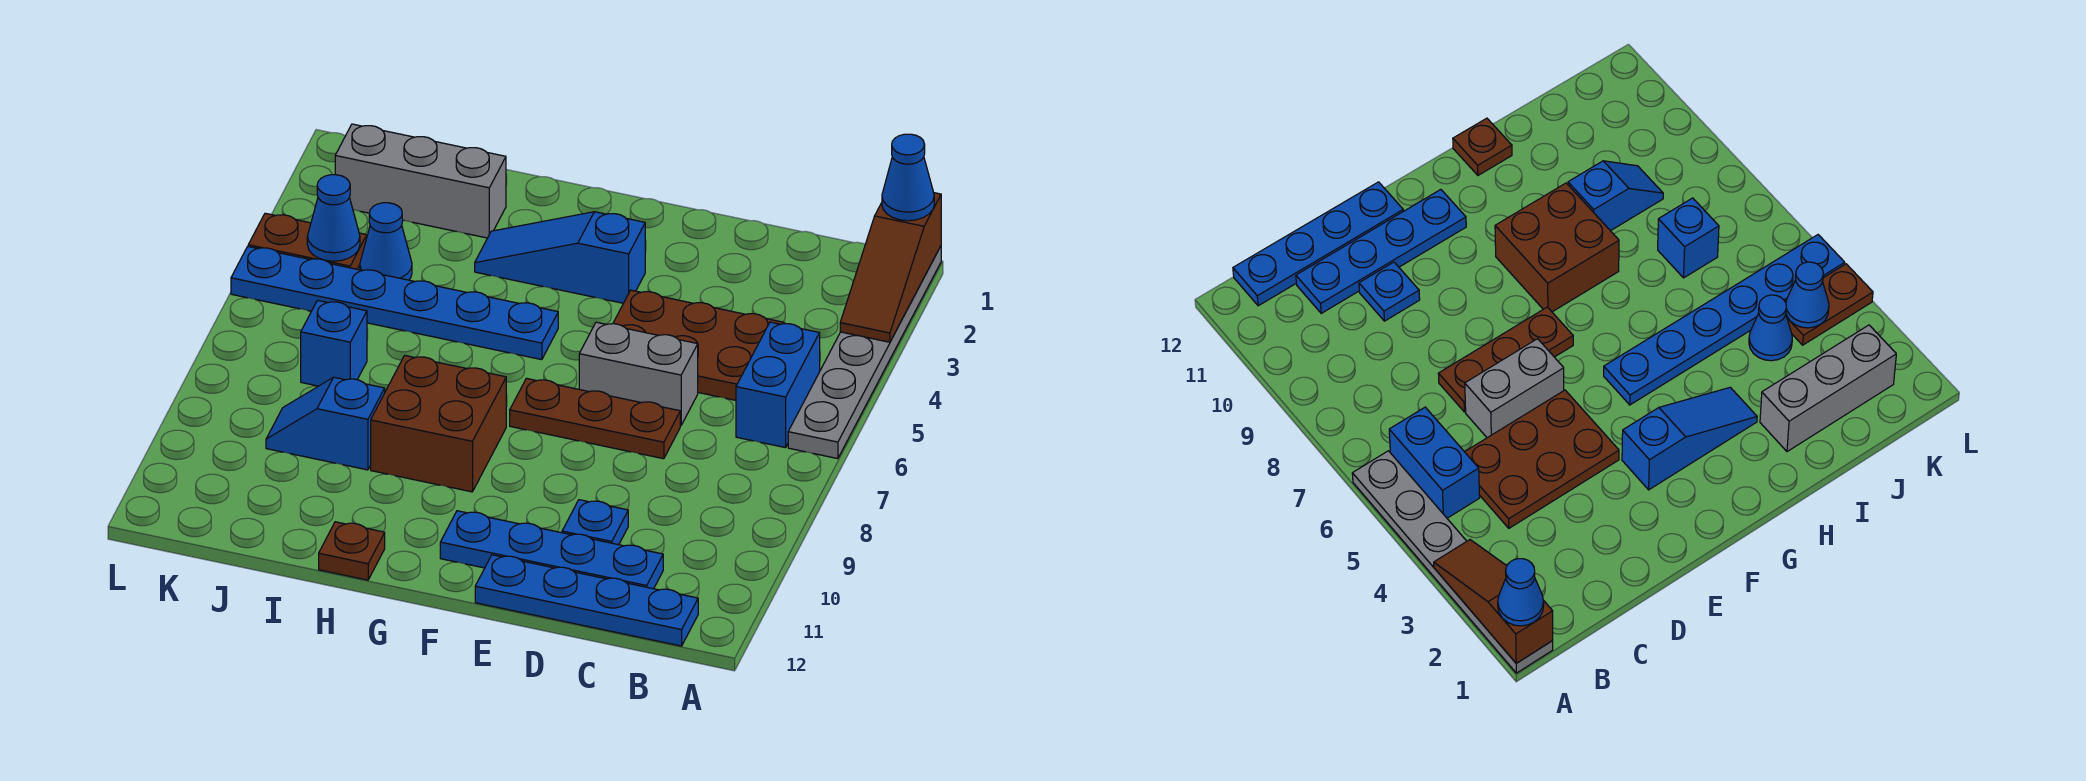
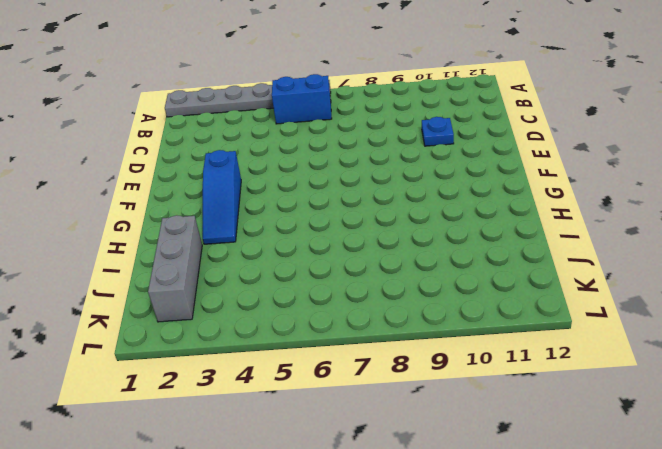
none -> blue 1x4 plate [475,555,698,646]
none -> brown 2x3 plate [613,290,784,400]
none -> blue 1x4 plate [440,511,663,589]

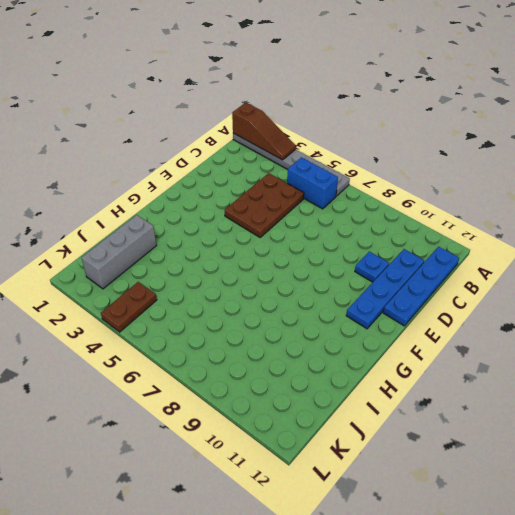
none -> grey 1x2 brick [579,322,698,426]
none -> brown 1x3 plate [510,378,680,459]
none -> blue 1x3 slope [475,212,645,303]

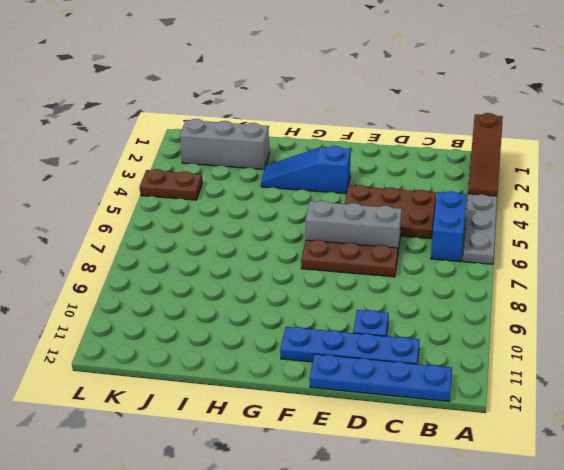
grey 1x3 brick [305,201,402,251] -> grey 1x2 brick [579,322,698,426]
none -> blue 1x6 plate [231,247,558,360]
none -> brown 2x2 brick [371,356,506,492]
none -> brown 1x1 plate [319,522,385,580]

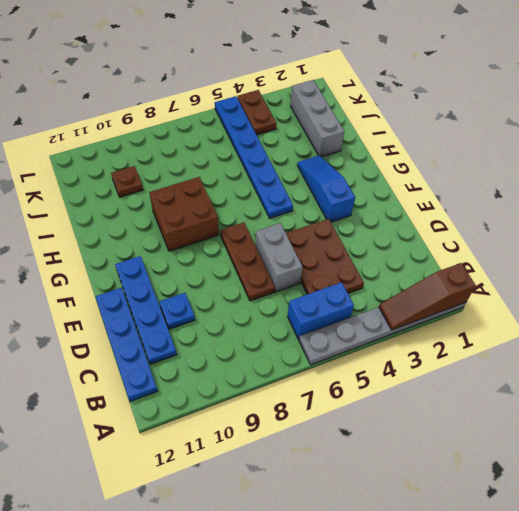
brown 1x1 plate [111,166,143,197] -> brown 1x1 plate moved to [319,522,385,580]
none -> blue 1x2 slope [266,377,385,470]
none -> blue 1x1 cone [360,203,412,280]
none -> blue 1x1 brick [301,300,367,386]

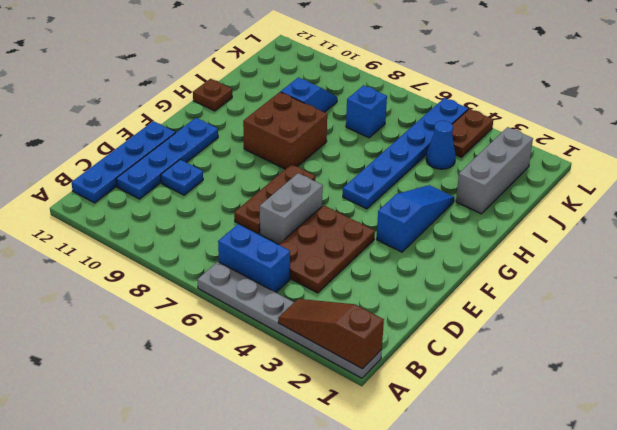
none -> blue 1x1 cone [307,175,360,261]
none -> blue 1x1 cone [882,134,934,221]

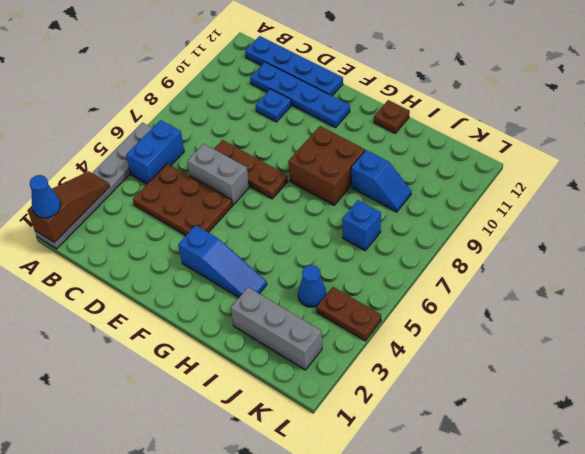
none -> blue 1x6 plate [231,247,558,360]
none -> blue 1x1 cone [307,175,360,261]

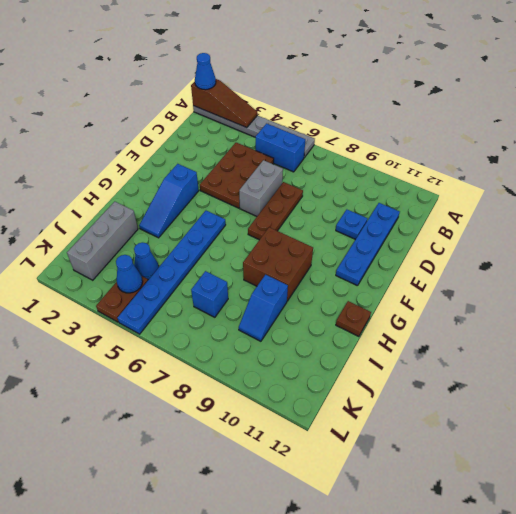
none -> blue 1x4 plate [475,555,698,646]

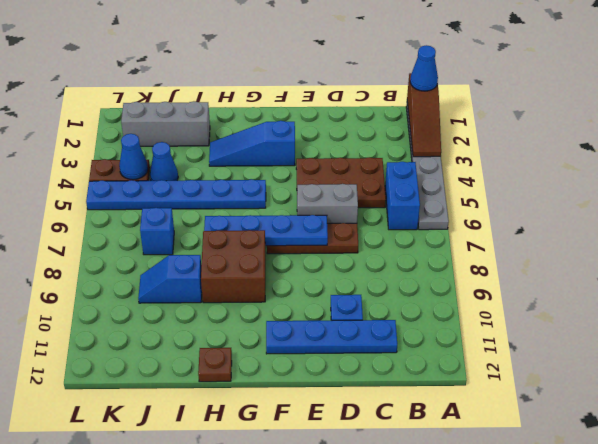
blue 1x4 plate [204,215,328,246] -> blue 1x4 plate moved to [475,555,698,646]

